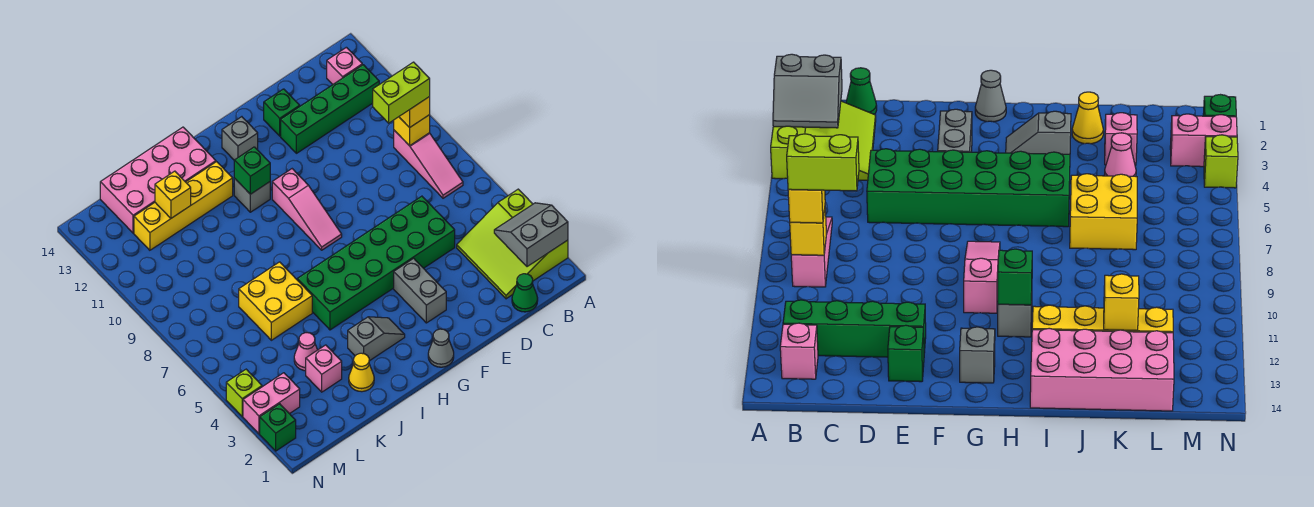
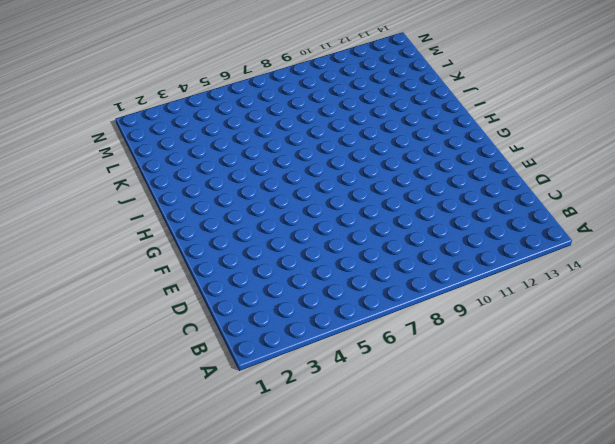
none -> lime 3x3 slope [457,189,568,299]
none -> pink 1x3 slope [394,130,463,198]
none -> green 1x4 brick [281,65,379,153]

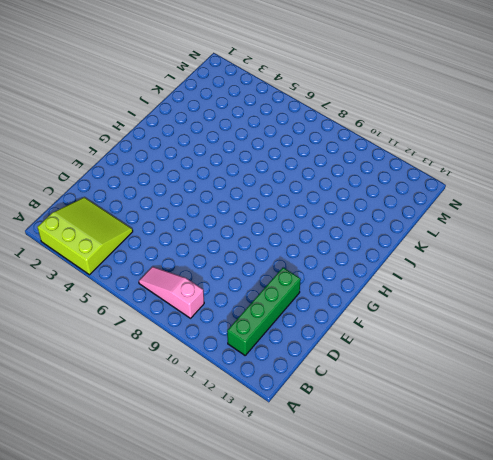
none -> pink 1x1 brick [327,47,362,84]
none -> green 1x1 cone [512,274,538,312]
none -> green 2x6 brick [297,196,455,330]

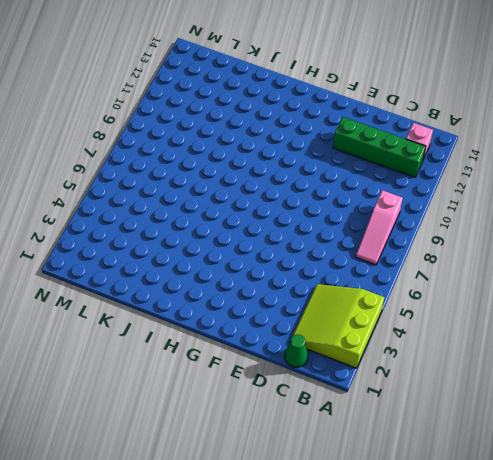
none -> green 2x6 brick [297,196,455,330]
none -> green 1x1 brick [264,89,300,136]
none -> grey 1x2 brick [394,258,446,323]

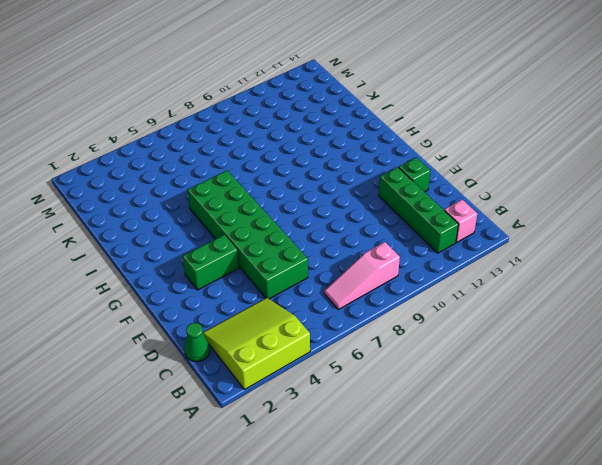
green 1x2 brick [183,235,239,290] -> grey 1x2 brick [394,258,446,323]
none -> grey 1x1 cone [428,329,454,367]
none -> pink 1x3 slope [272,169,342,250]
none -> grey 1x1 brick [222,117,258,160]

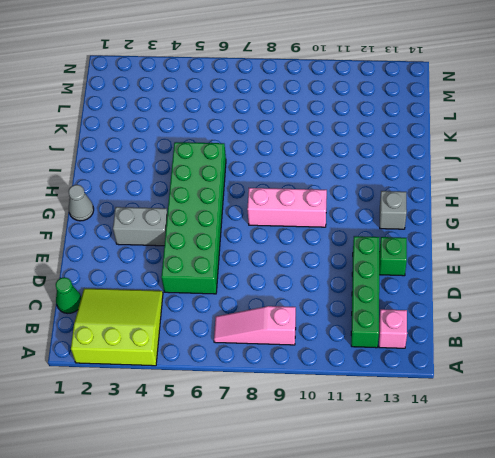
pink 1x3 brick [247,188,327,227] -> pink 1x3 slope [272,169,342,250]
none -> grey 1x2 slope [348,317,405,361]
none -> grey 1x1 brick [234,178,270,212]
none -> yellow 1x4 brick [134,162,233,250]

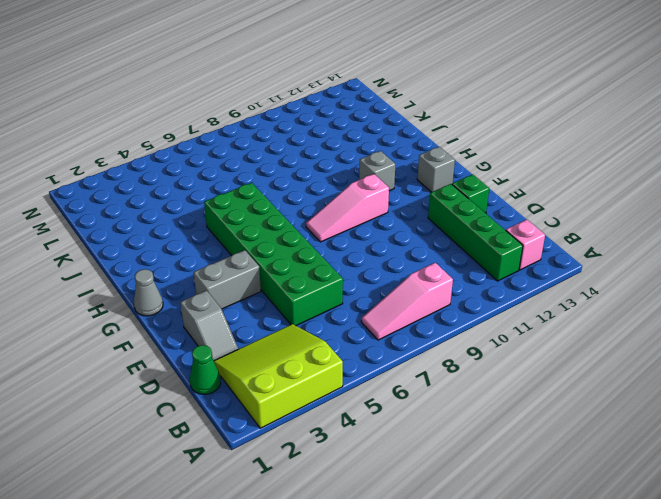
grey 1x2 slope [180,291,238,361] -> grey 1x2 slope moved to [348,317,405,361]
none -> yellow 1x4 brick [134,162,233,250]
none -> pink 2x4 brick [100,127,216,233]
none -> yellow 1x1 cone [349,353,374,392]

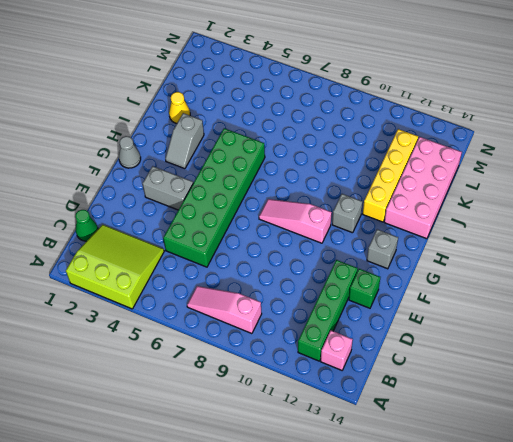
none -> yellow 2x2 brick [239,262,312,340]
none -> pink 1x1 brick [306,345,342,392]
none -> pink 1x1 cone [294,333,317,371]

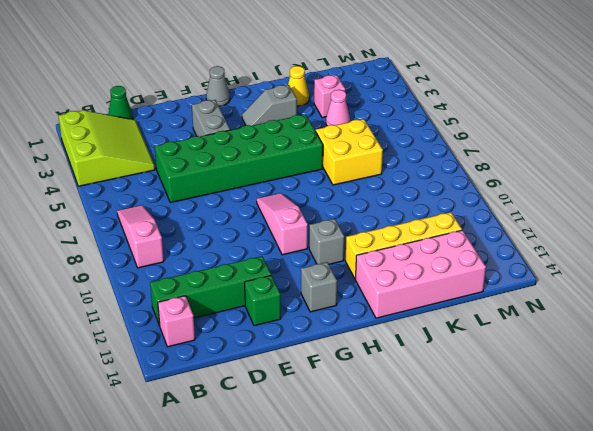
none -> pink 1x2 brick [243,373,300,434]
none -> green 1x1 brick [260,404,296,451]
none -> lime 1x1 brick [226,369,262,416]

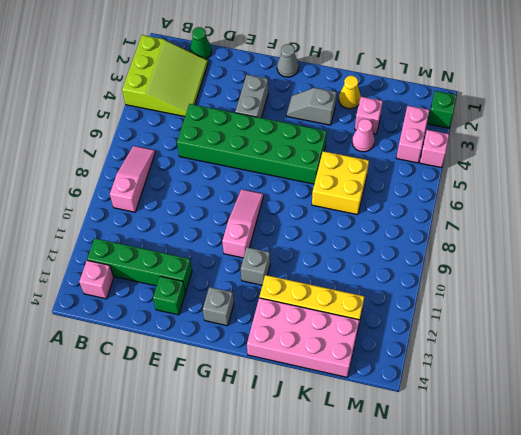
pink 1x2 brick [396,106,430,163] -> pink 1x2 brick turned to [243,373,300,434]
pink 1x1 brick [420,130,449,168] -> lime 1x1 brick [226,369,262,416]
none -> grey 2x2 slope [494,203,568,267]
none -> yellow 1x1 brick [394,115,430,146]
none -> green 1x1 brick [234,147,270,194]

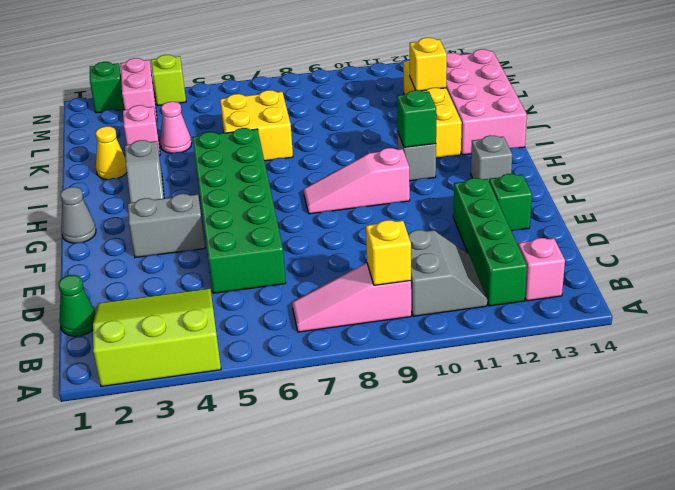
grey 2x2 slope [408,230,487,316] -> grey 2x2 slope moved to [494,203,568,267]
none -> yellow 1x1 brick [399,97,430,128]
none -> lime 1x2 brick [373,62,430,123]

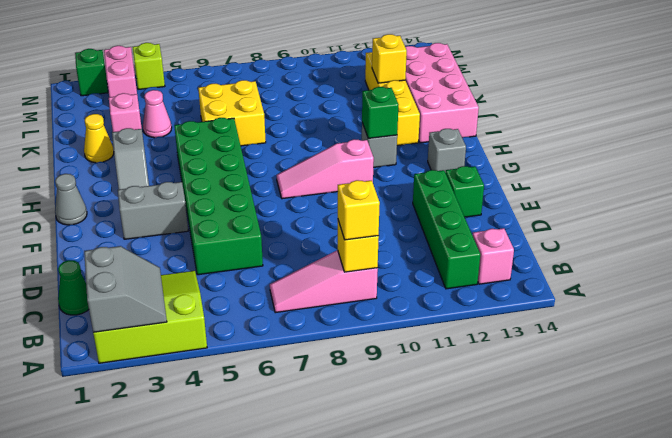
none -> lime 1x2 brick [373,62,430,123]

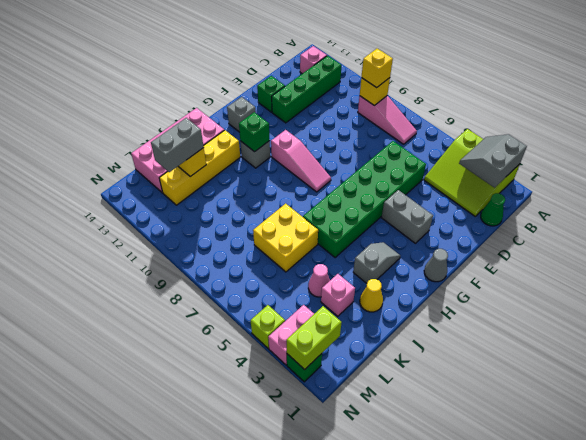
grey 1x2 brick [151,118,204,172] -> none
lime 1x2 brick [287,306,342,370] -> lime 1x2 brick moved to [373,62,430,123]

